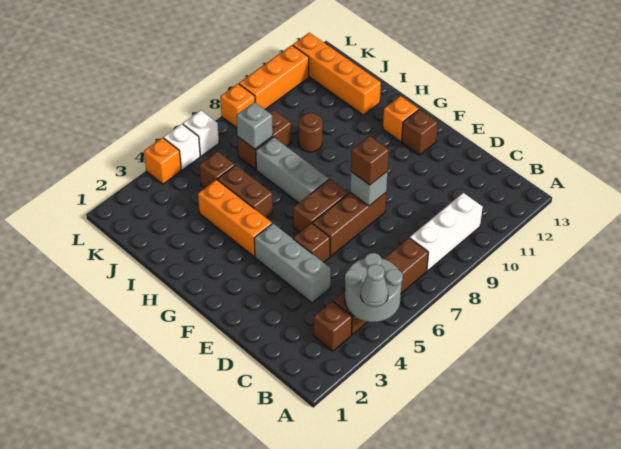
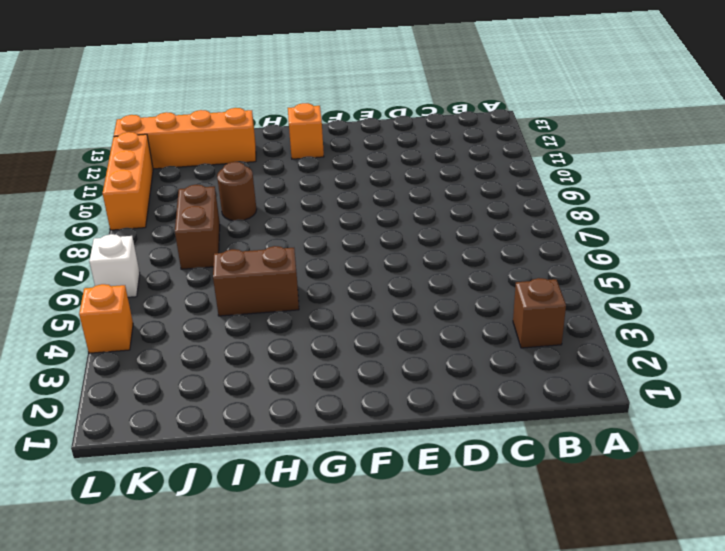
none -> brown 1x4 brick [333,238,428,335]
none -> white 1x3 brick [410,193,483,271]
none -> grey 1x3 brick [254,224,331,303]

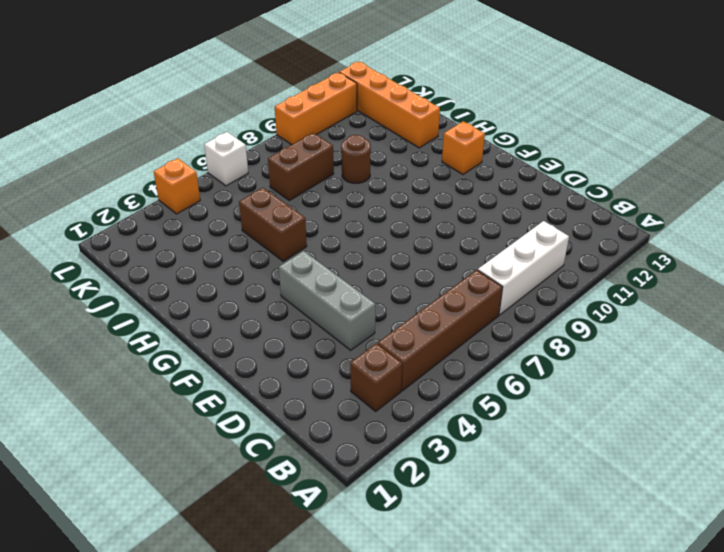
none -> brown 1x1 brick [293,223,330,262]
none -> brown 1x3 brick [312,193,386,256]
none -> brown 1x2 brick [293,179,348,232]

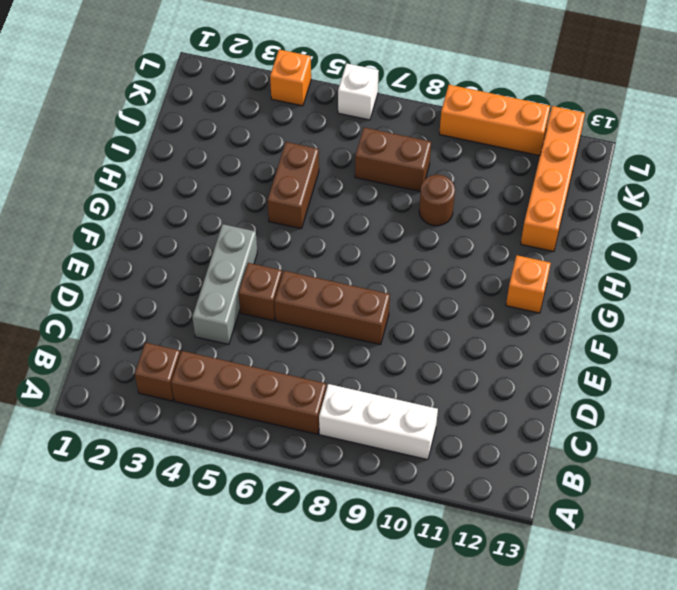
none -> brown 1x2 brick [293,179,348,232]
none -> brown 1x1 brick [402,109,438,155]
none -> orange 1x3 brick [198,179,272,257]

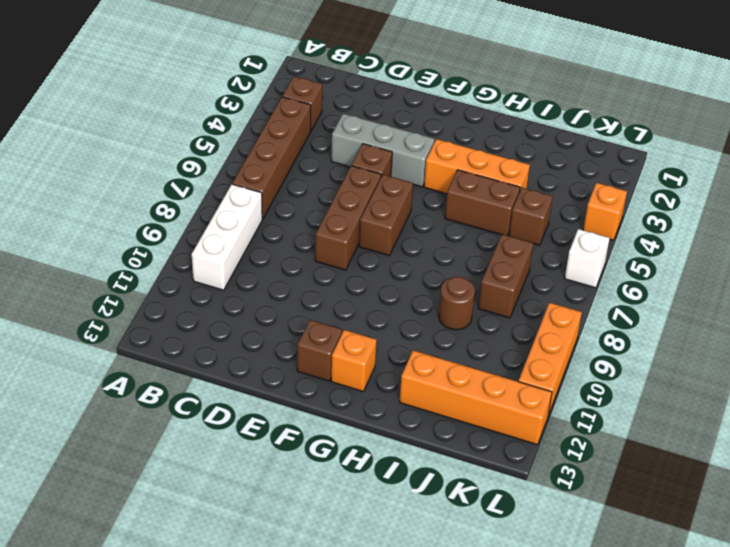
none -> grey 1x3 brick [256,137,329,203]
none -> white 1x1 brick [164,124,200,170]
none -> orange 1x1 brick [220,84,255,128]

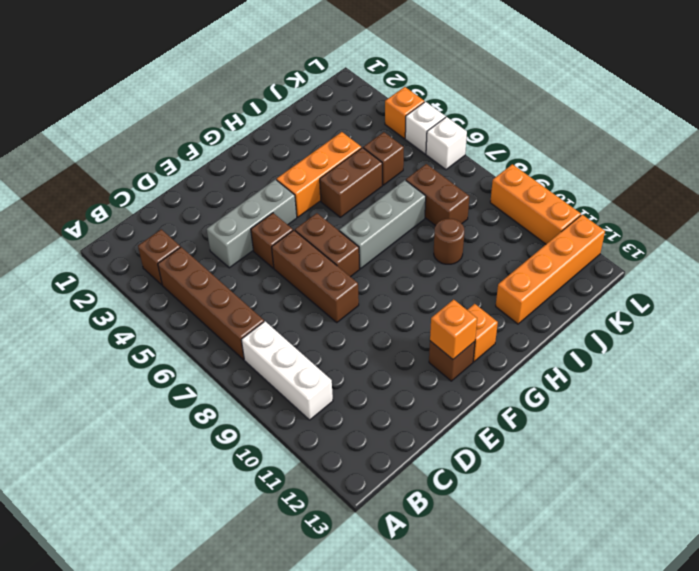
orange 1x1 brick [430,299,477,359] -> orange 1x1 brick moved to [220,84,255,128]
none -> grey 2x2 round brick [345,253,403,322]
none -> grey 1x1 brick [350,171,388,206]
none -> grey 1x1 brick [236,102,273,149]

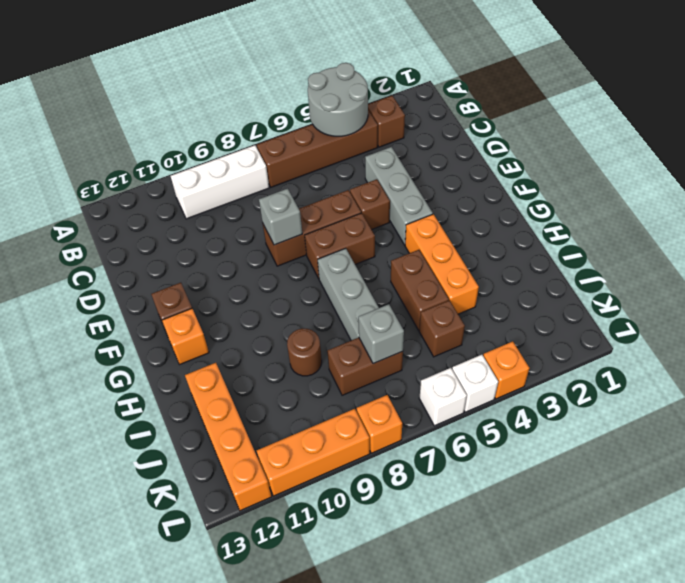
none -> grey 1x1 cone [361,264,388,307]
none -> brown 1x1 brick [351,136,389,185]

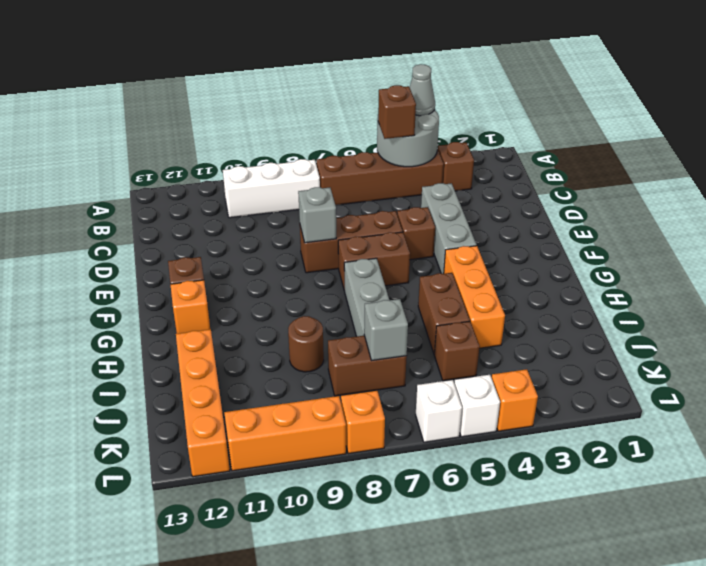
brown 1x1 brick [378,85,416,139] -> brown 1x1 brick moved to [351,136,389,185]

